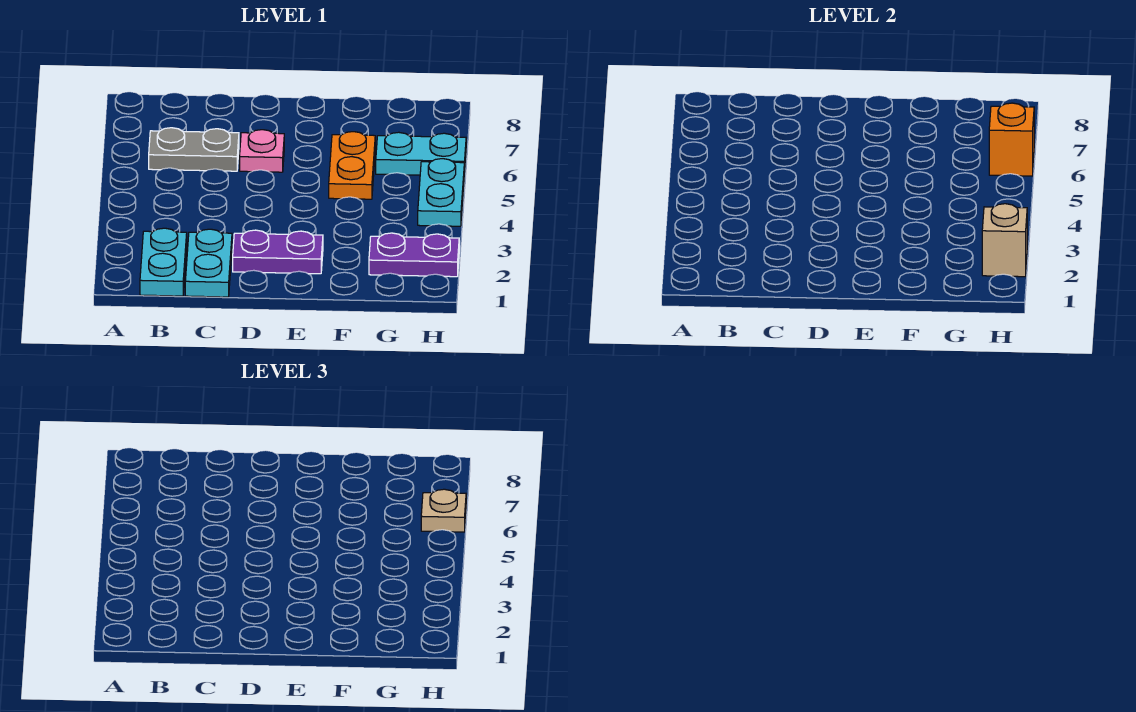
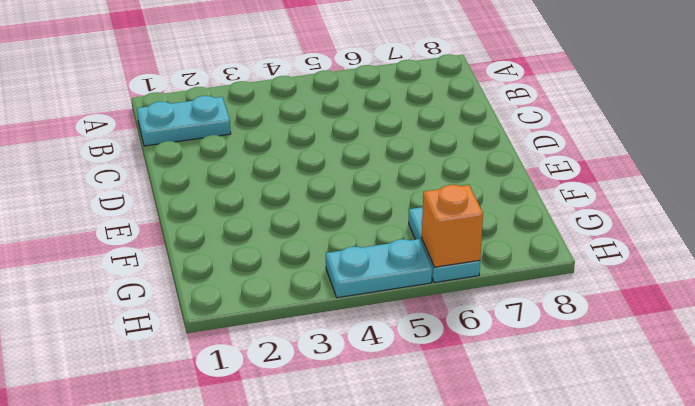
none -> grey 1x2 plate [149,128,239,171]
none -> cyan 1x2 plate [185,229,232,297]
none -> purple 1x2 plate [233,230,323,274]

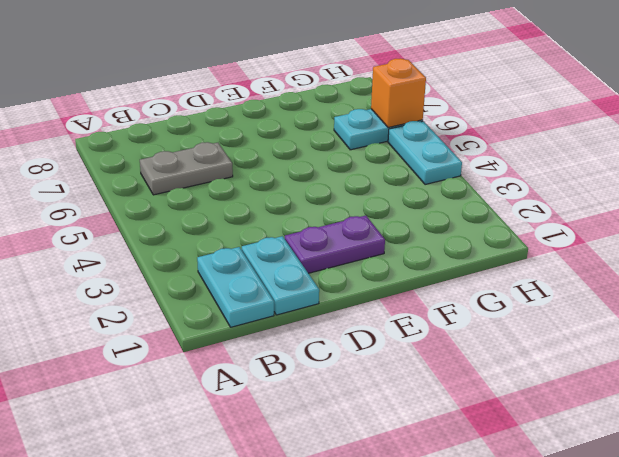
none -> pink 1x1 plate [240,130,284,172]
none -> orange 1x2 plate [329,132,375,199]
none -> purple 1x2 plate [369,233,459,277]

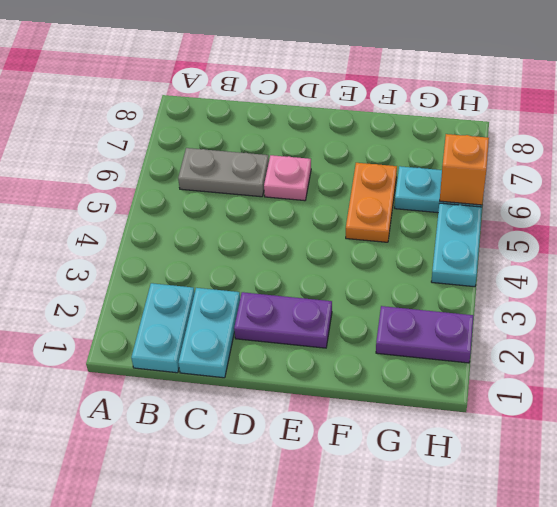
none -> tan 1x1 brick [982,204,1027,277]
none -> tan 1x1 plate [421,489,466,532]

